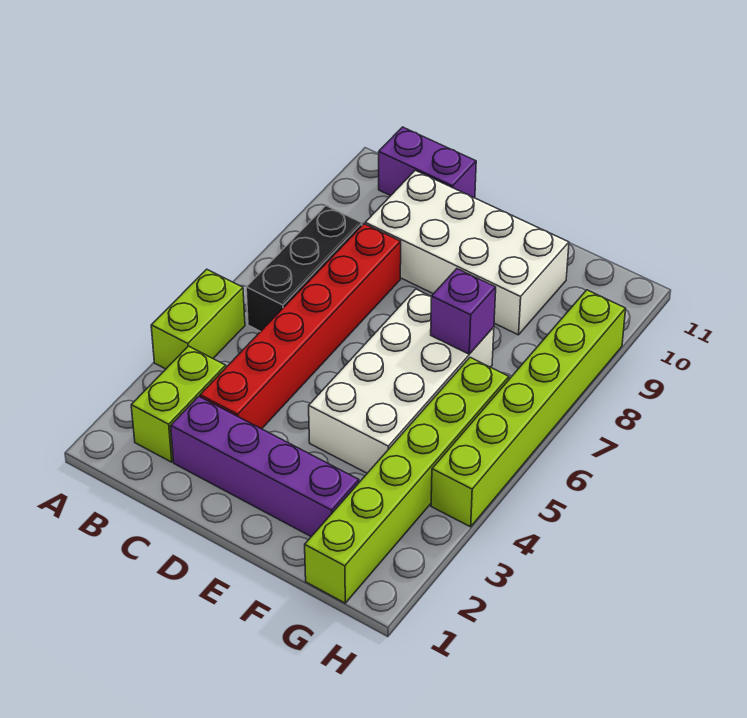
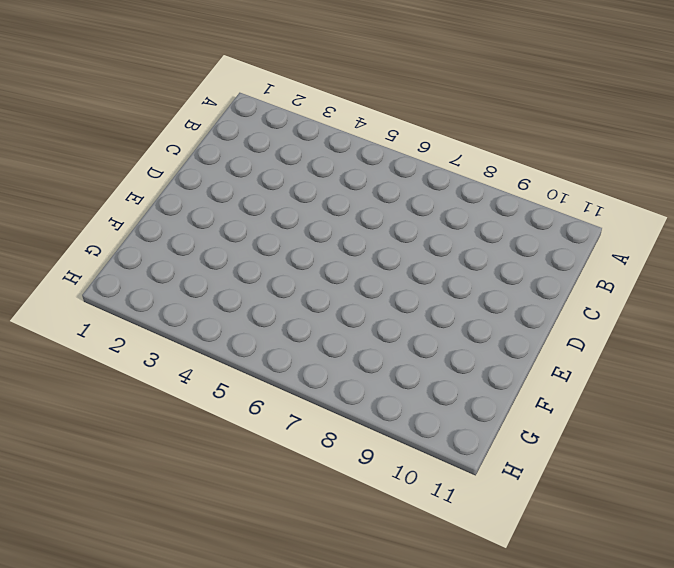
none -> lime 1x2 brick [151,269,245,369]
none -> lime 1x2 brick [131,346,226,462]

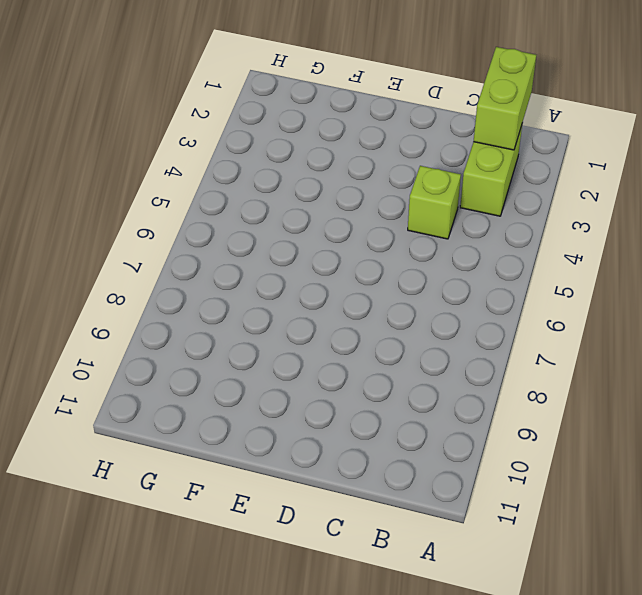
lime 1x2 brick [474,47,536,150] -> lime 1x2 brick moved to [151,269,245,369]
lime 1x1 brick [408,166,461,239] -> red 1x6 brick [200,224,401,429]
none -> black 1x3 brick [246,206,362,332]
none -> purple 1x2 brick [379,127,476,198]

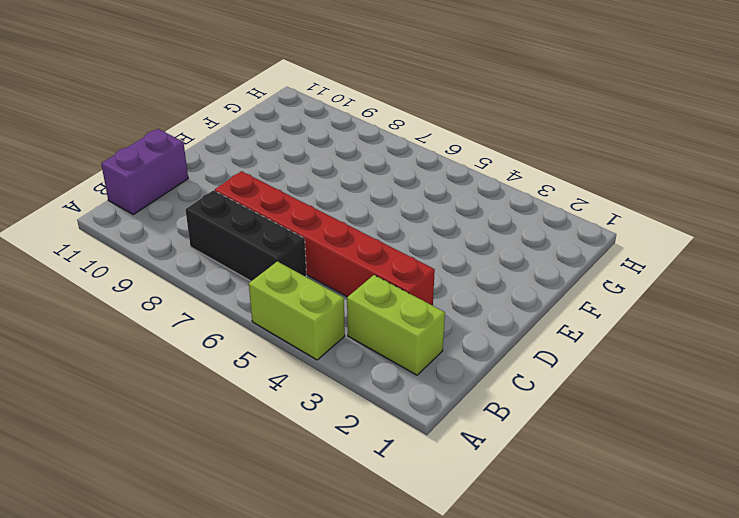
none -> purple 1x4 brick [171,396,359,537]
none -> white 2x4 brick [365,170,569,335]

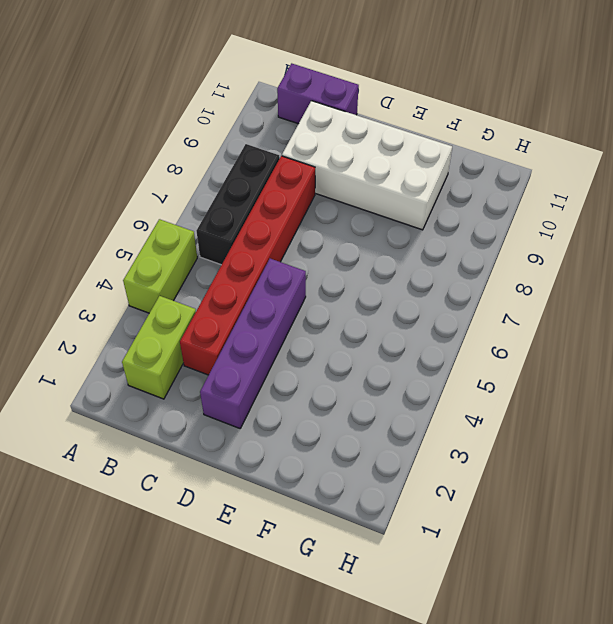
purple 1x4 brick [200,259,306,428] -> purple 1x4 brick turned to [171,396,359,537]
none -> white 2x4 brick [309,289,494,473]
none -> lime 1x6 brick [305,357,509,603]

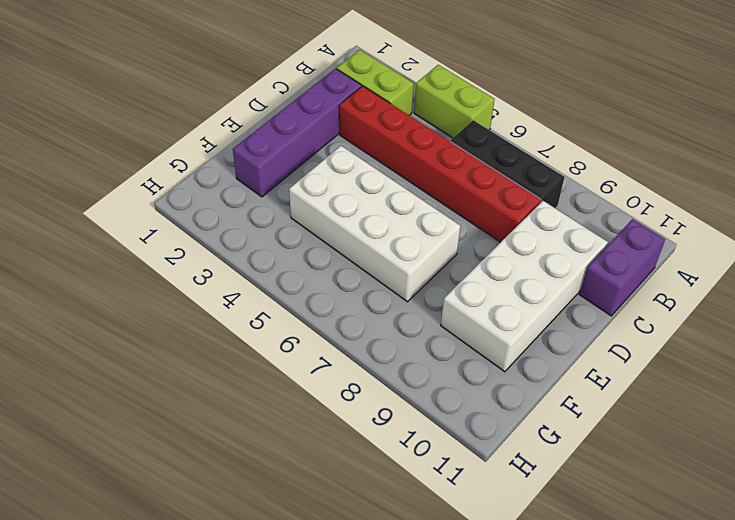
none -> lime 1x6 brick [305,357,509,603]
none -> lime 1x6 brick [431,290,626,527]

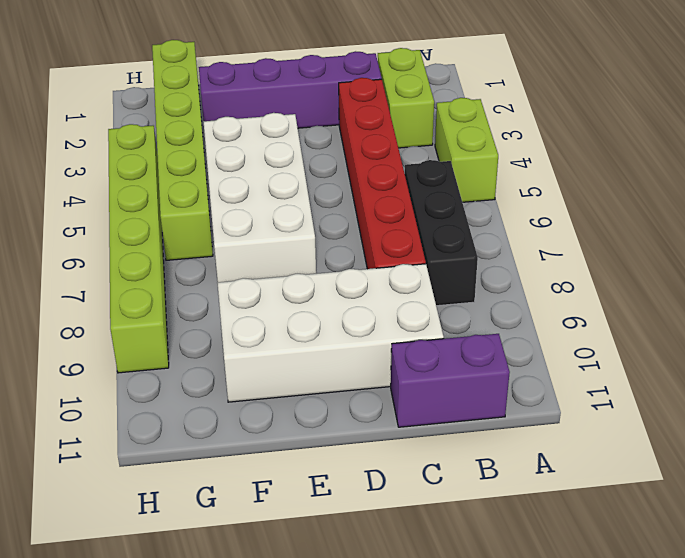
none -> purple 1x1 brick [431,269,496,354]

